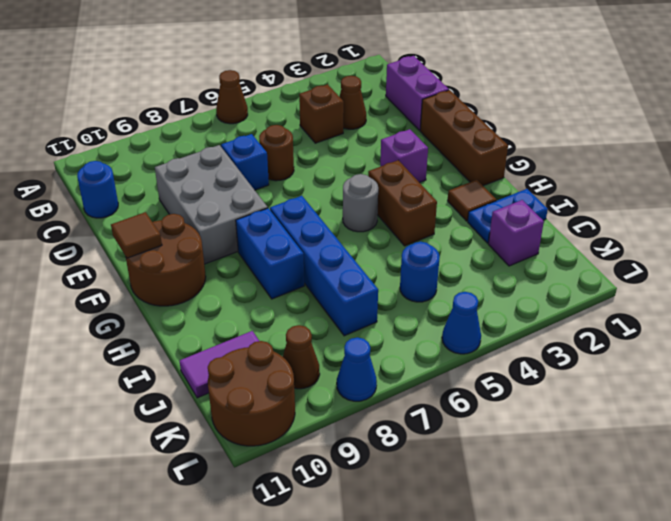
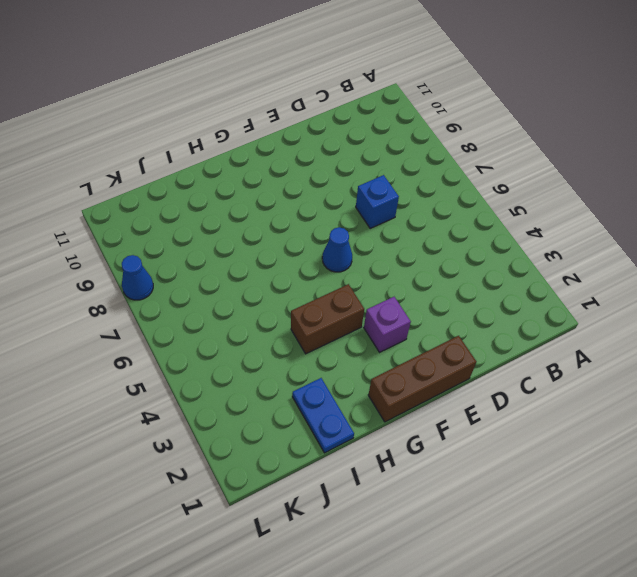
blue 1x1 cone [322,227,352,272] -> blue 1x1 cone moved to [442,292,481,354]
none -> brown 1x1 cone [216,70,248,124]
none -> purple 1x2 brick [386,56,449,130]
none -> brown 1x1 cone [339,76,366,129]

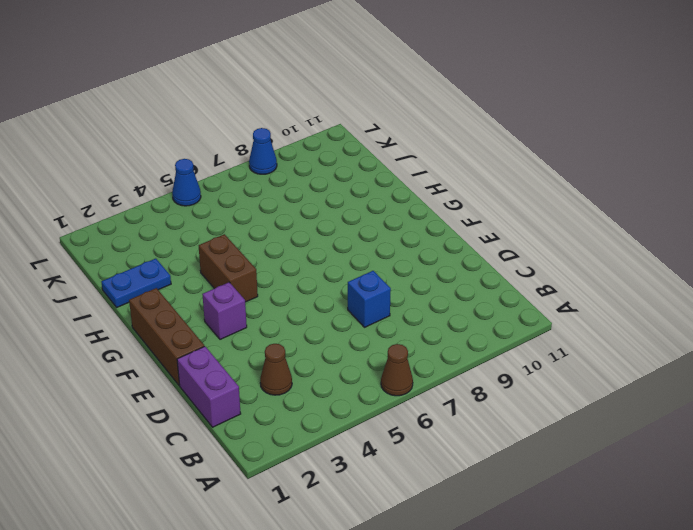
none -> brown 1x1 brick [299,84,344,143]
none -> blue 1x1 round brick [77,161,118,218]
none -> brown 1x1 round brick [259,125,294,181]

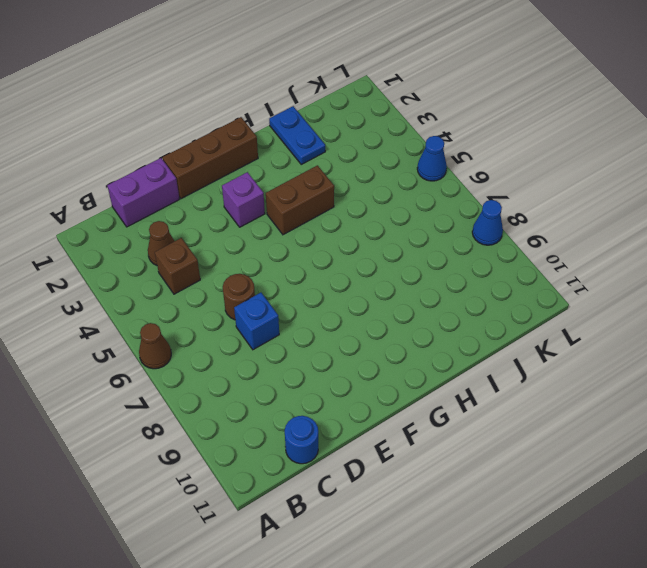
none -> grey 2x3 brick [155,145,268,264]
none -> brown 2x2 round brick [126,214,206,306]
none -> grey 1x1 round brick [343,174,378,232]

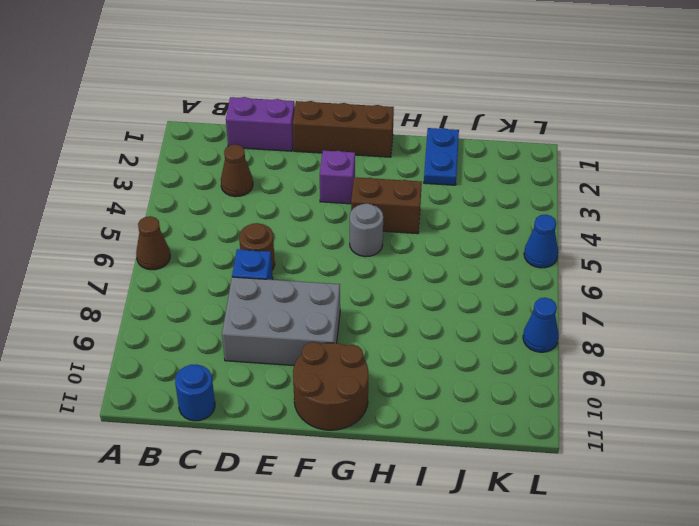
none -> brown 1x1 brick [299,84,344,143]
none -> blue 1x4 brick [270,196,378,336]
none -> blue 1x2 brick [236,208,304,299]

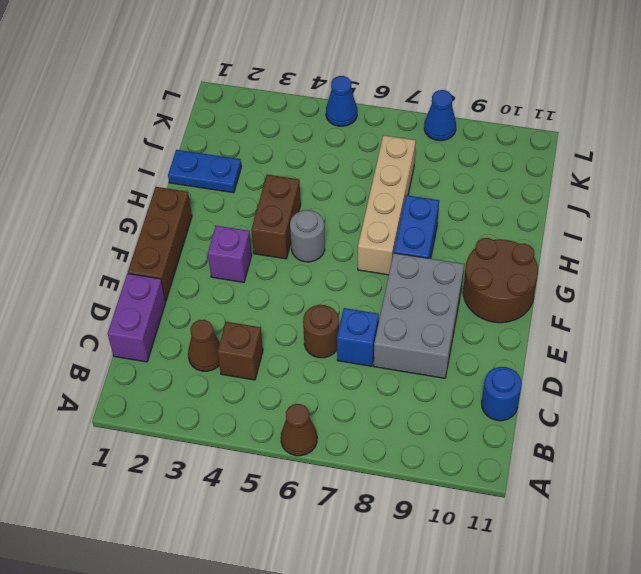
tan 1x4 brick [358,135,416,275] -> blue 1x4 brick [270,196,378,336]
none -> brown 1x1 tile [448,180,496,221]
none -> purple 1x1 brick [488,200,544,266]
none -> blue 1x1 round brick [400,242,440,302]

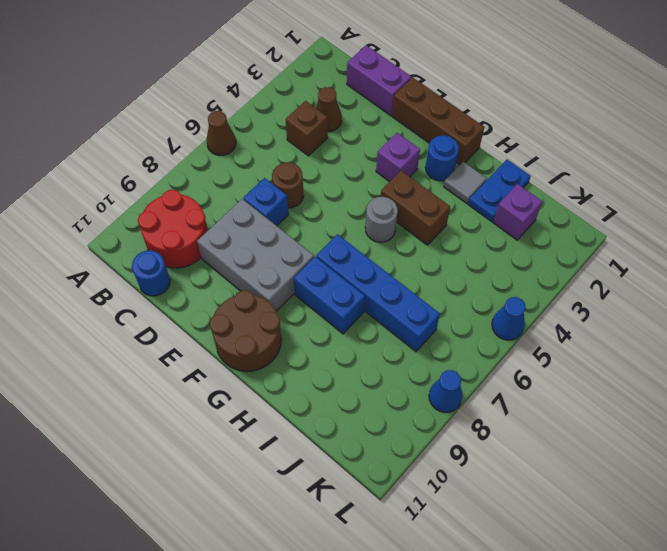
red 2x2 round brick [138,190,208,268] -> none
blue 1x1 round brick [425,135,459,181] -> blue 1x1 round brick moved to [400,242,440,302]
grey 1x1 tile [444,162,487,204] -> brown 1x1 tile [448,180,496,221]
none -> purple 1x2 tile [179,331,259,398]
none -> brown 1x1 cone [283,325,320,389]
none -> brown 2x2 round brick [208,341,295,446]

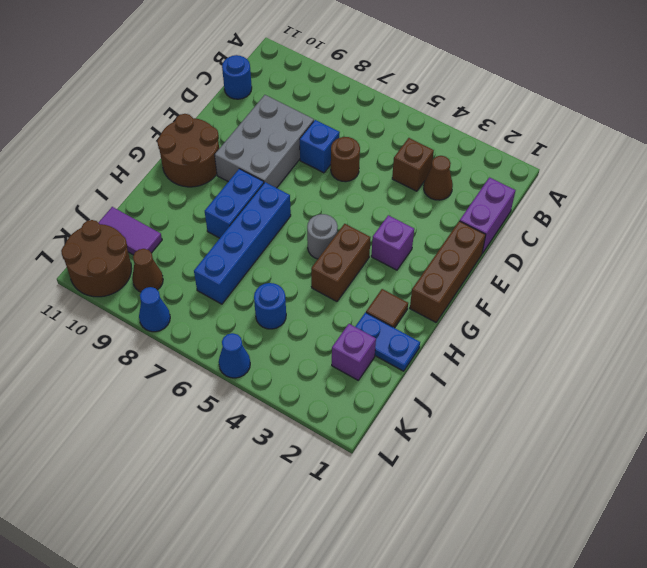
none -> brown 1x1 cone [216,70,248,124]
none -> brown 1x1 tile [111,212,162,258]

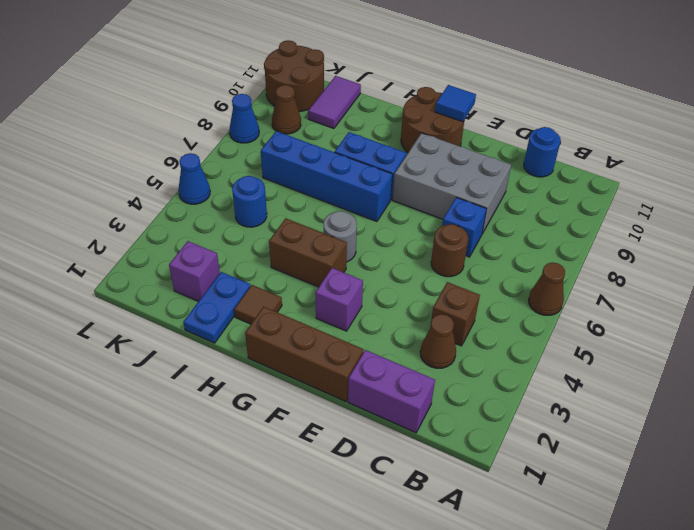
blue 1x1 tile [435,85,476,122] -> brown 1x1 tile [111,212,162,258]

